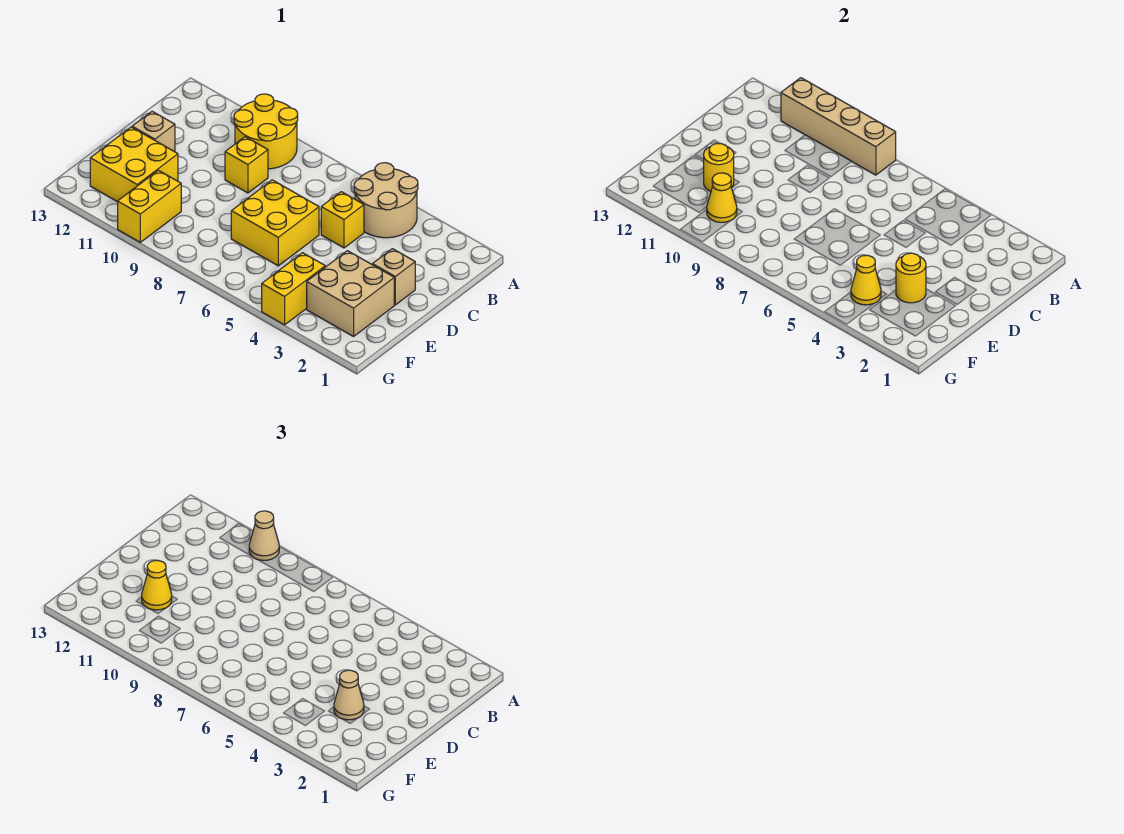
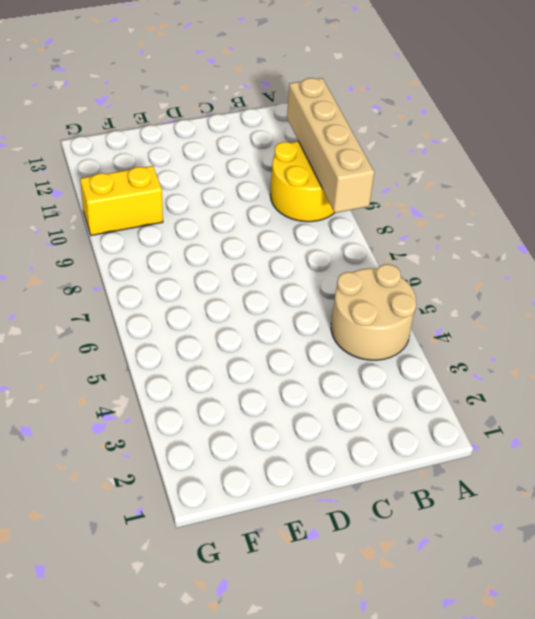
none -> yellow 1x1 brick [321,192,364,248]
none -> yellow 1x1 brick [225,137,268,193]
none -> tan 1x1 brick [372,249,415,305]

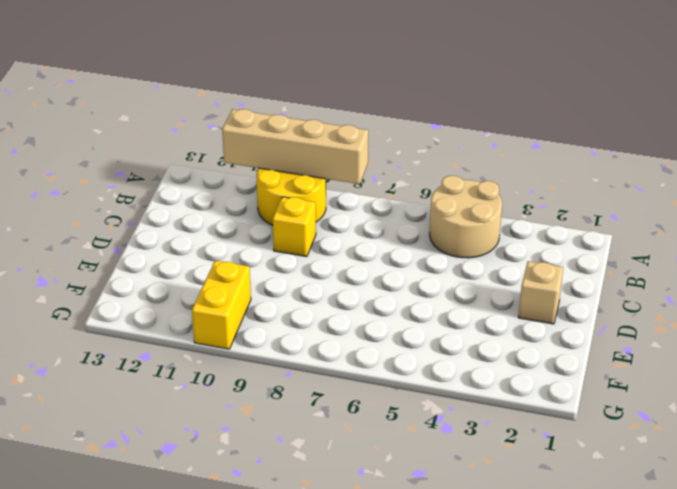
none -> yellow 1x1 brick [321,192,364,248]
none -> yellow 2x2 brick [231,180,319,266]
none -> tan 1x1 brick [132,111,175,152]

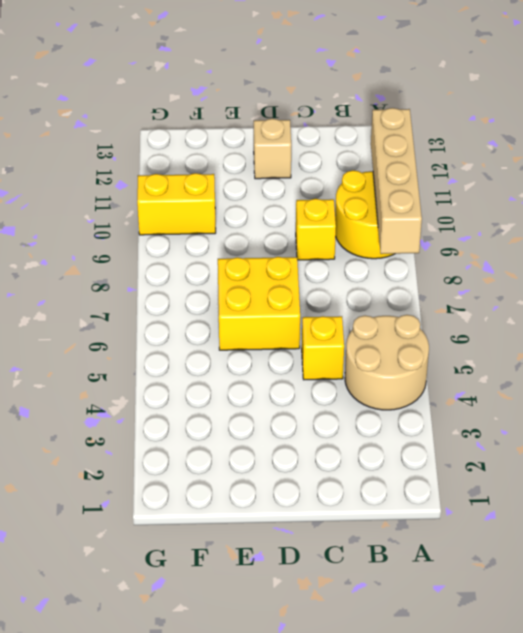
none -> tan 1x1 brick [372,249,415,305]
none -> tan 2x2 brick [307,251,394,337]
none -> yellow 2x2 brick [90,127,178,202]

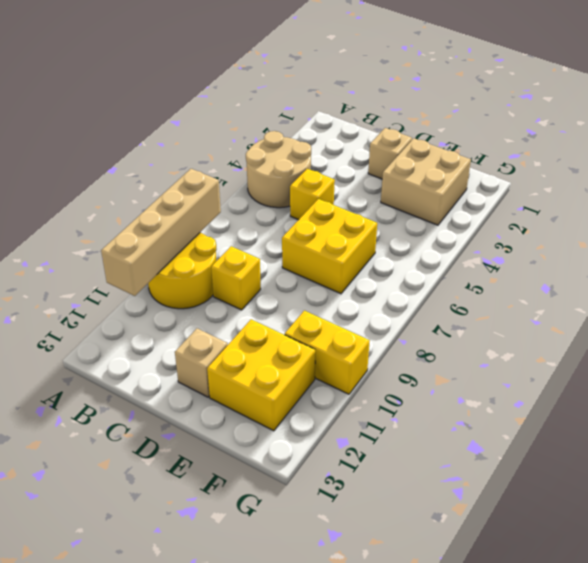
none -> yellow 1x2 brick [262,253,325,325]
none -> yellow 1x1 round brick [896,253,926,303]
none -> yellow 1x1 round brick [703,143,734,191]

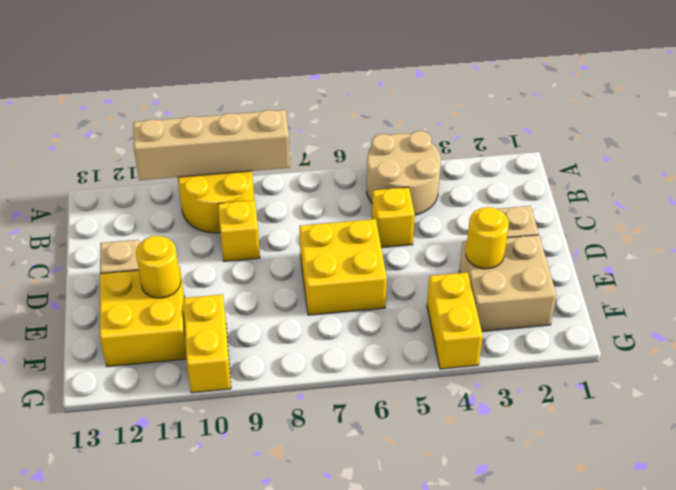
none -> yellow 1x1 cone [851,255,881,305]
none -> yellow 1x1 cone [707,173,737,222]
none -> tan 1x1 cone [249,511,279,560]

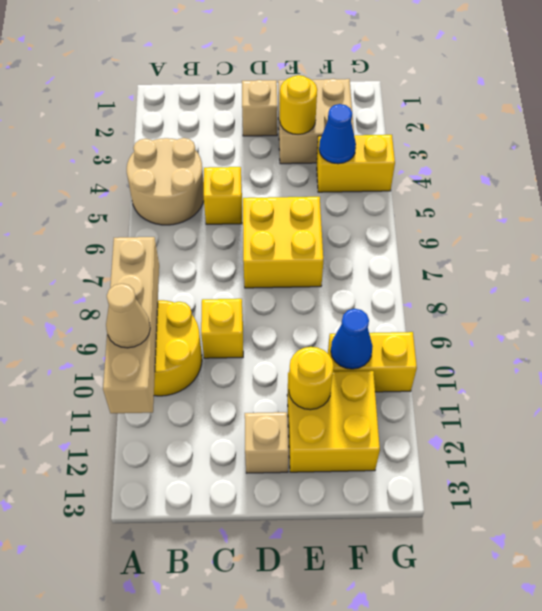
blue 1x1 cone [319,104,356,164] -> yellow 1x1 cone [851,255,881,305]
blue 1x1 cone [331,309,373,369] -> yellow 1x1 cone [707,173,737,222]
none -> tan 1x1 cone [334,670,364,720]
none -> yellow 1x1 cone [142,561,172,610]

